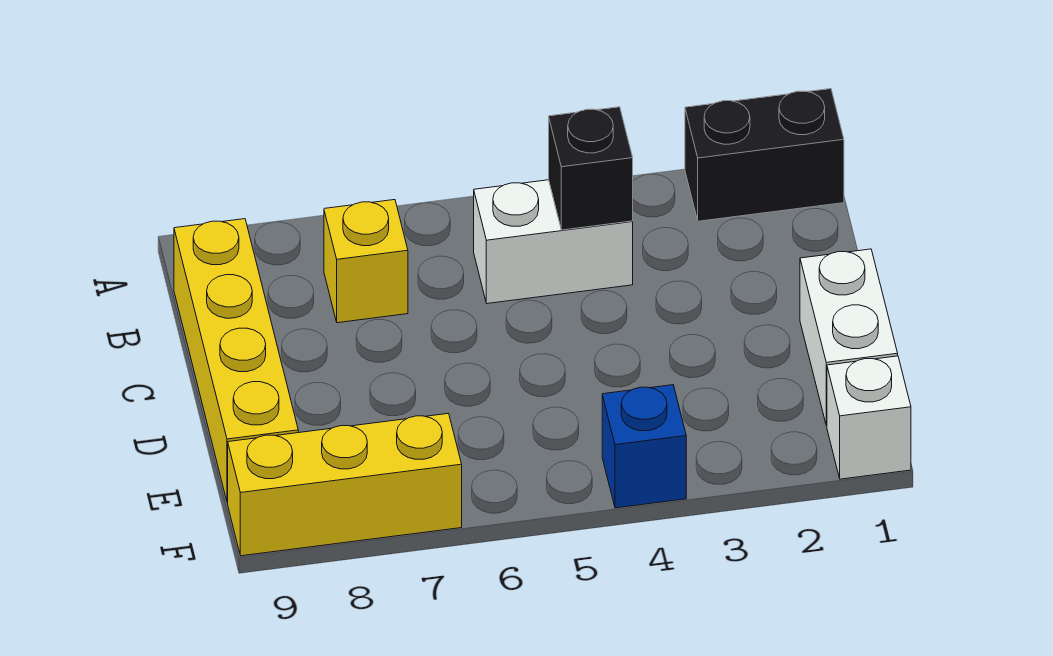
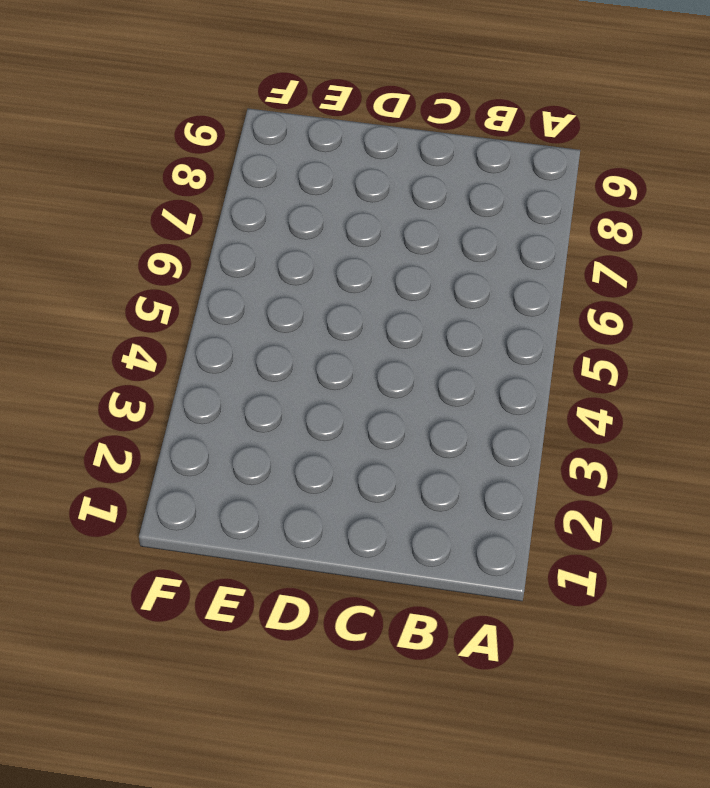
none -> black 1x2 brick [685,89,844,221]
none -> white 1x2 brick [474,180,633,304]

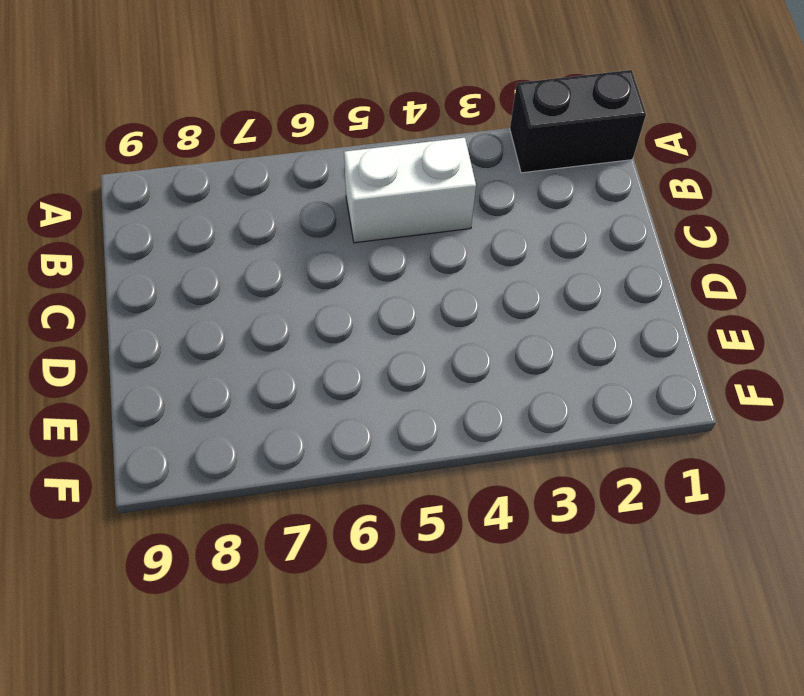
none -> yellow 1x1 brick [324,200,408,323]
none -> yellow 1x4 brick [174,219,298,502]

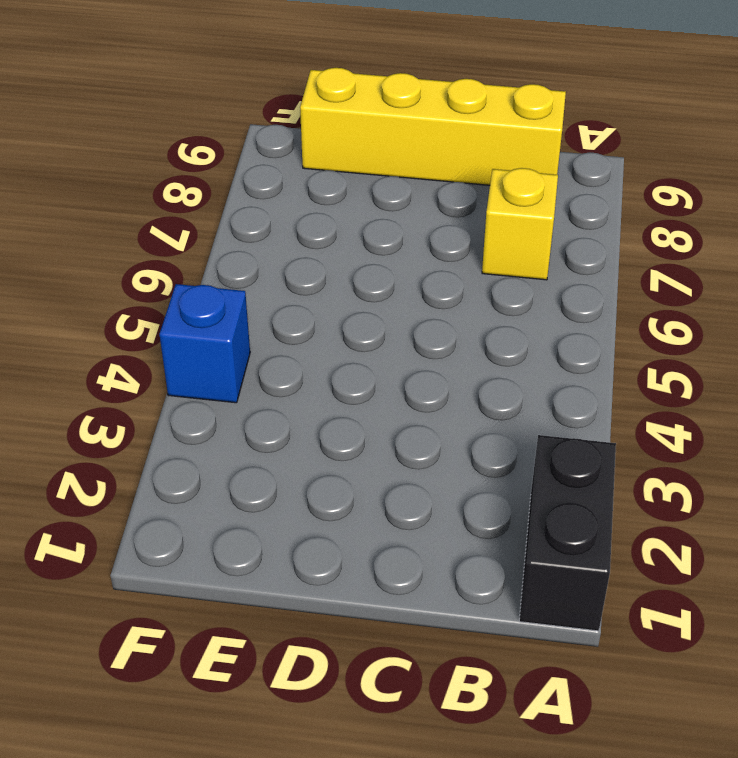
none -> white 1x2 brick [474,180,633,304]
none -> white 1x2 brick [800,249,898,426]

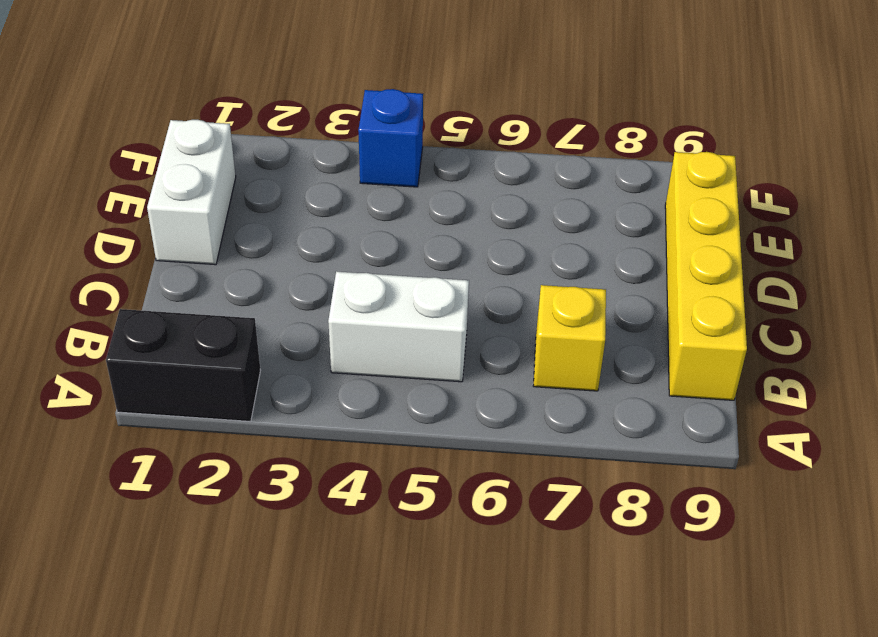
none -> white 1x1 brick [827,356,911,479]
none -> yellow 1x3 brick [228,413,462,556]

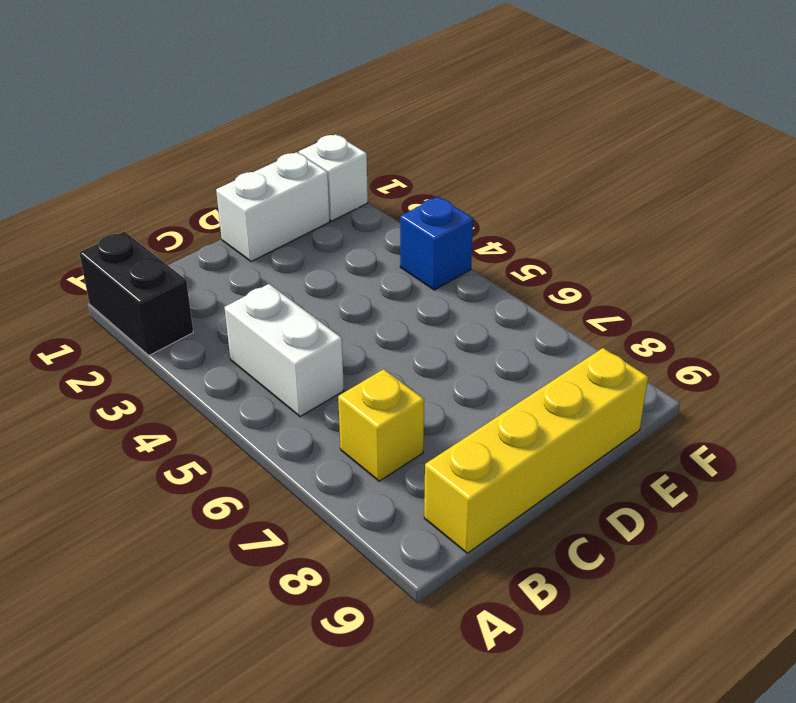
none -> yellow 1x3 brick [228,413,462,556]
none -> black 1x1 brick [549,107,633,230]

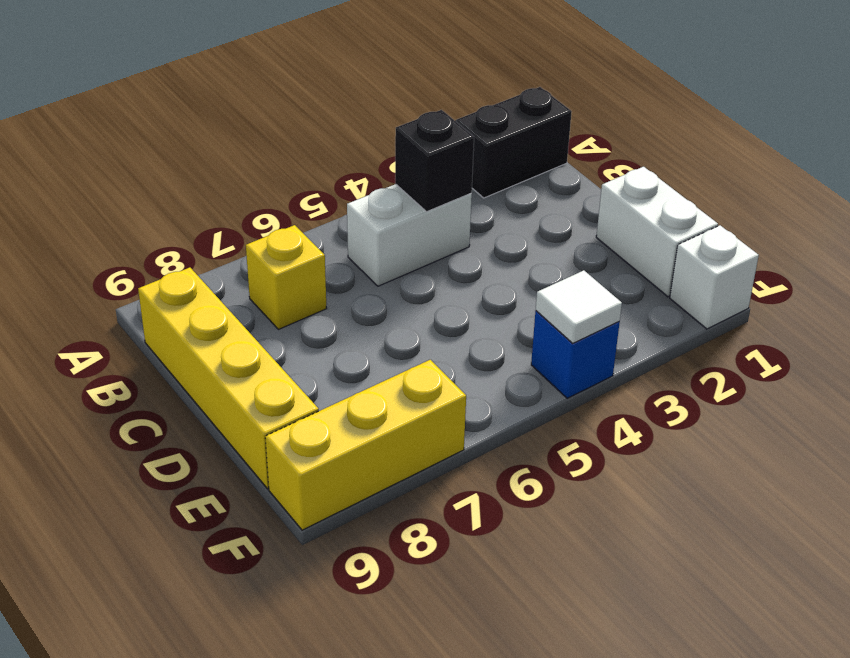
white 1x1 tile [536,270,622,343] -> none

